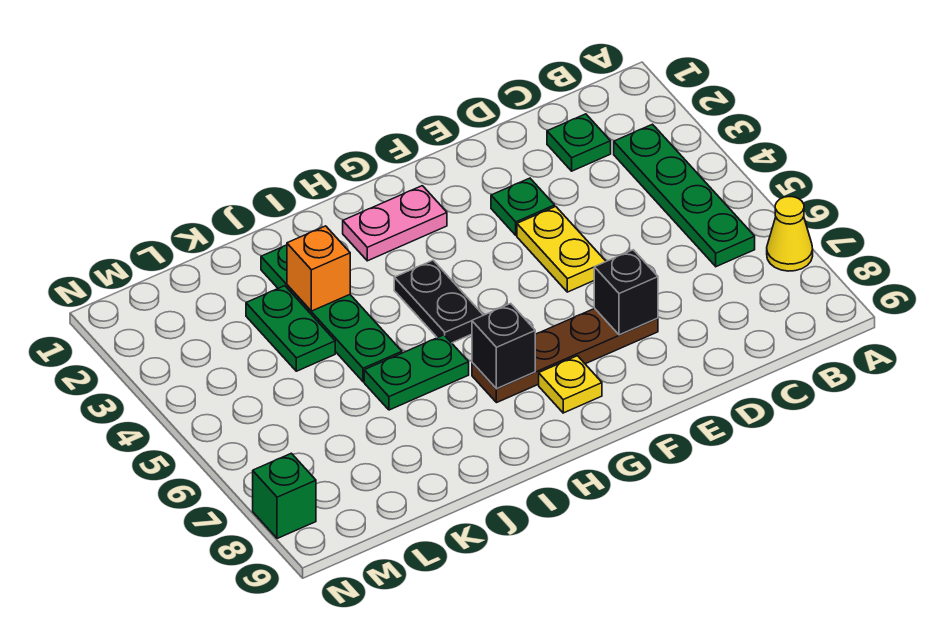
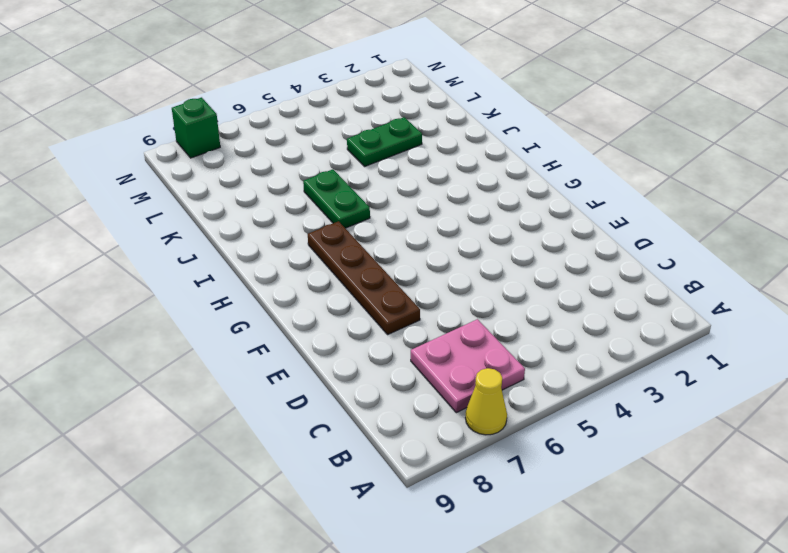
pink 2x2 plate [411,319,525,413] -> green 1x4 plate [614,124,755,267]
none -> green 1x1 plate [547,114,611,171]
none -> green 1x1 plate [491,178,555,235]
none -> yellow 1x2 plate [517,207,606,292]

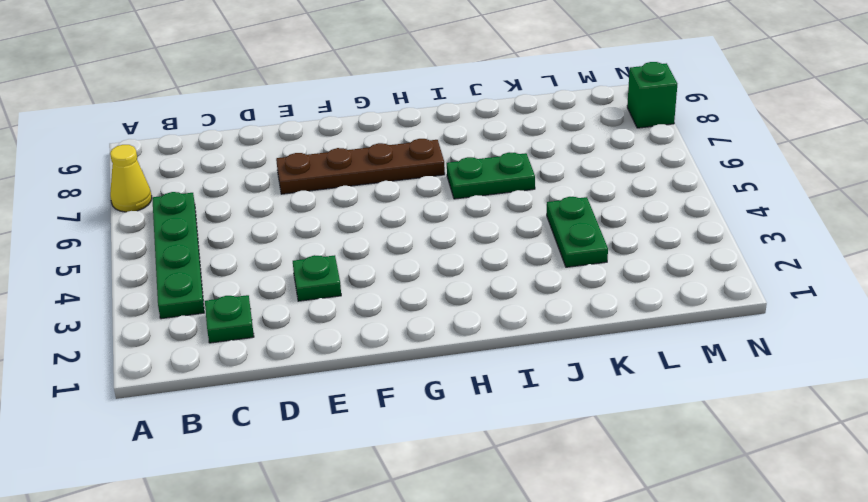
none -> yellow 1x2 plate [517,207,606,292]
none -> pink 1x2 plate [343,186,447,261]
none -> yellow 1x1 plate [539,356,602,413]

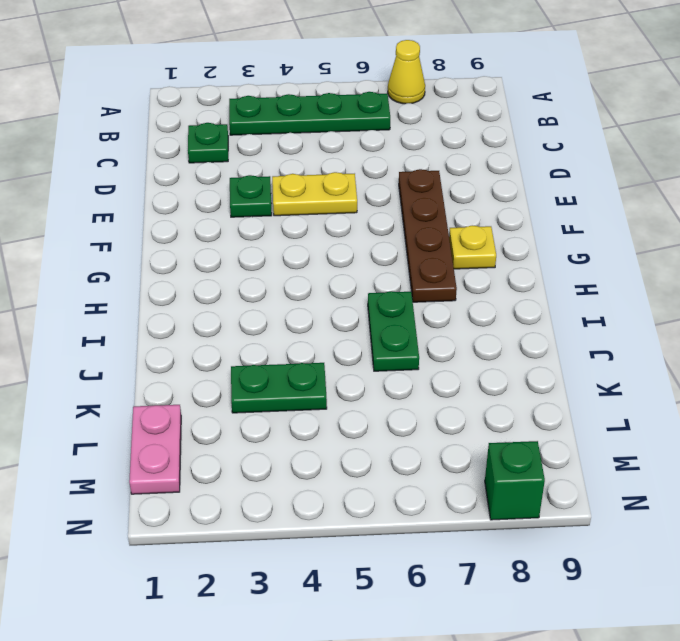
pink 1x2 plate [129,405,181,494] -> pink 1x2 plate moved to [343,186,447,261]
none -> black 1x2 plate [394,260,483,343]
none -> green 1x4 plate [261,245,402,382]
none -> black 1x1 brick [594,250,658,335]

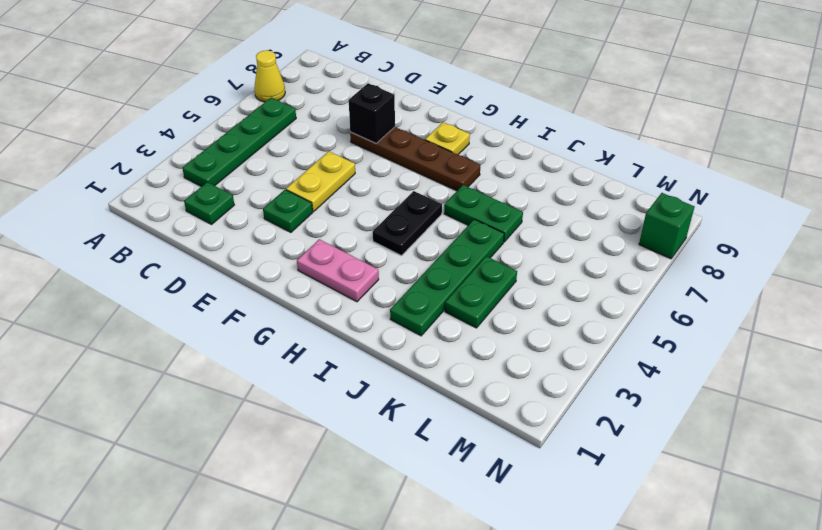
none -> black 1x1 brick [472,304,535,389]
none -> orange 1x1 brick [287,226,350,311]

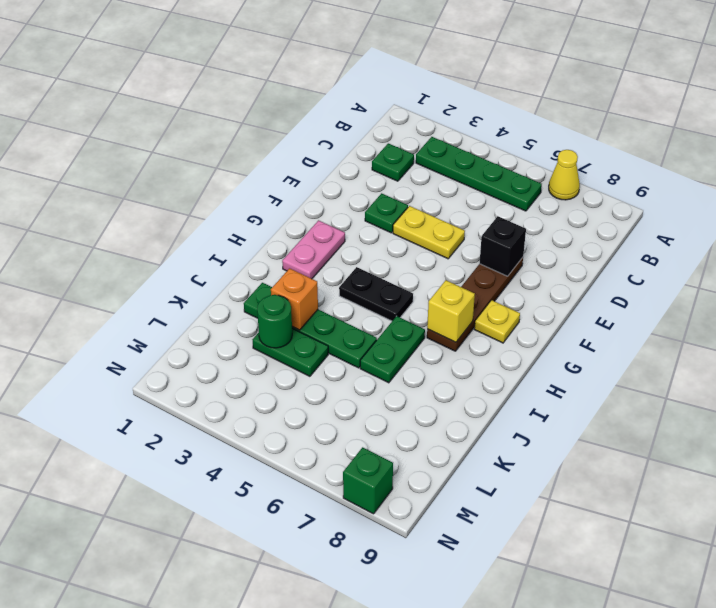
yellow 1x1 brick [427,280,475,342] -> black 1x1 brick [472,304,535,389]
green 1x1 round brick [257,295,292,348] -> none

